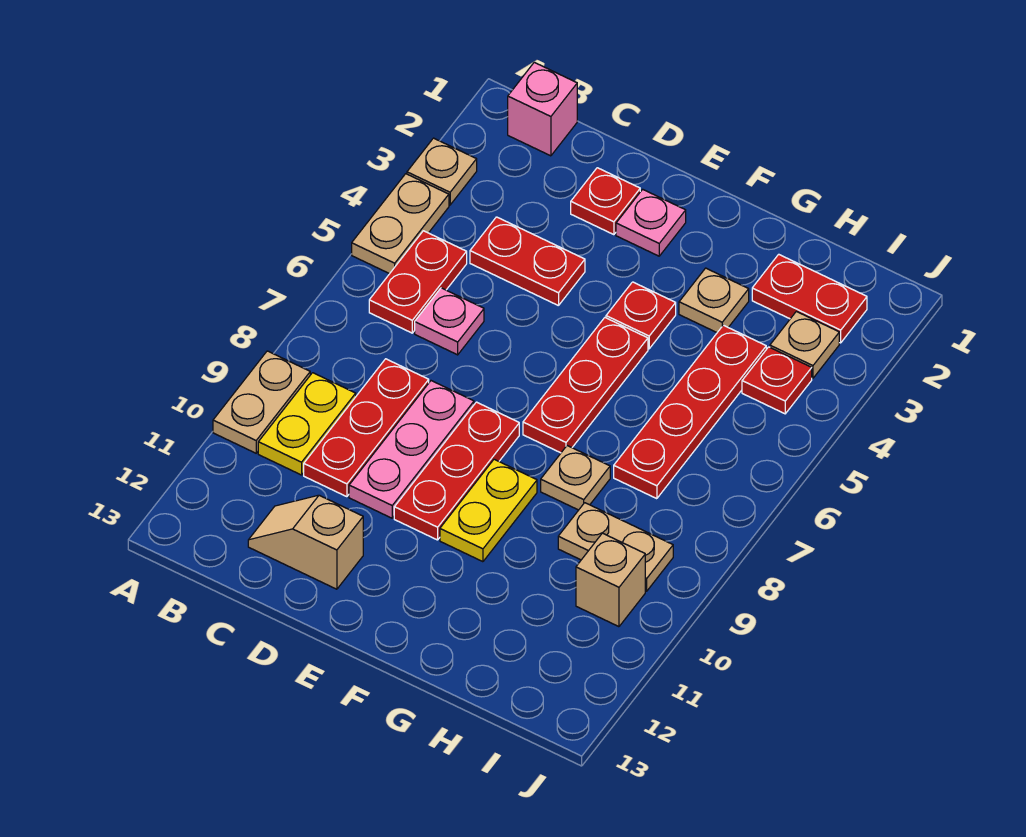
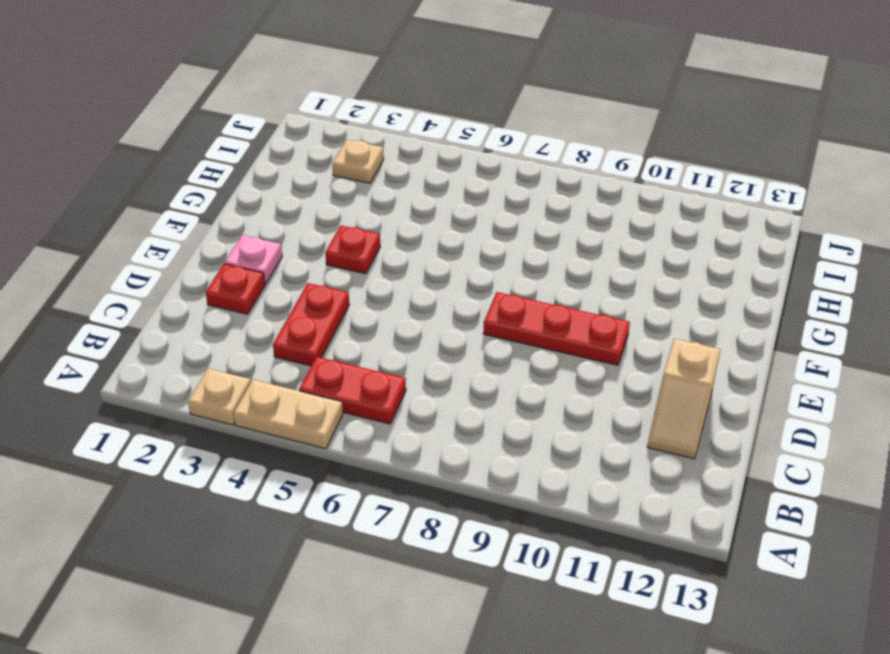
none -> tan 1x2 plate [213,351,310,453]
none -> pink 1x1 brick [508,62,577,156]
none -> yellow 1x2 plate [258,373,356,475]

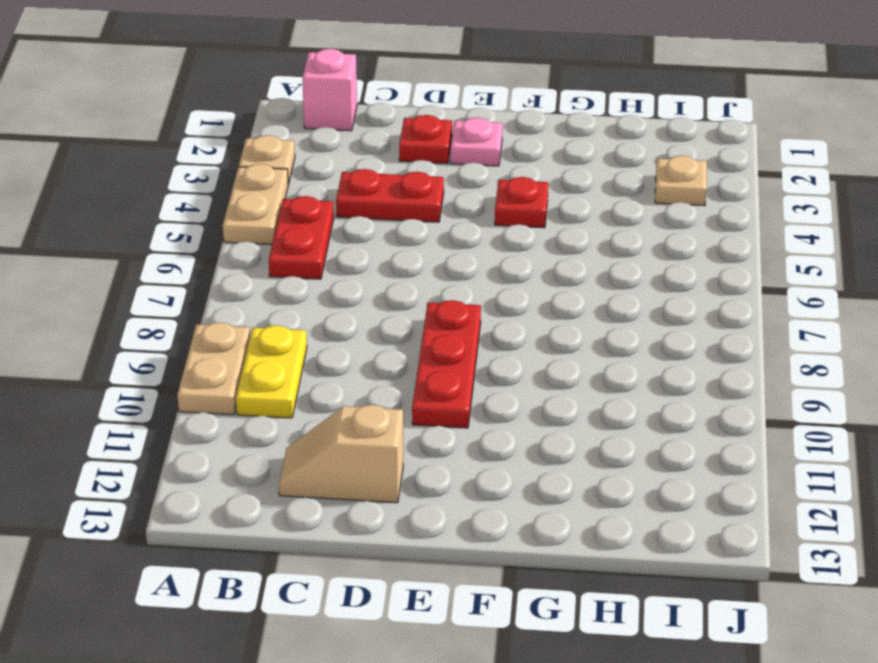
none -> pink 1x1 plate [415,288,484,355]
none -> red 1x3 plate [304,359,429,497]
none -> pink 1x3 plate [349,381,474,518]

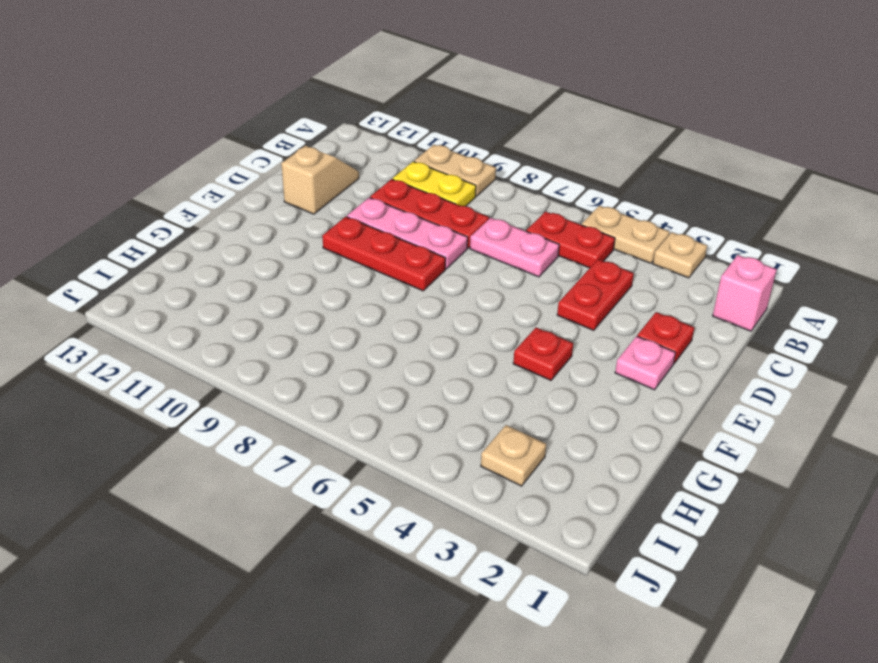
pink 1x2 plate [470,218,559,277] -> pink 1x1 plate [415,288,484,355]
none -> red 1x3 plate [523,318,648,453]
none -> yellow 1x2 plate [440,459,537,562]
none -> tan 1x1 plate [679,268,749,332]

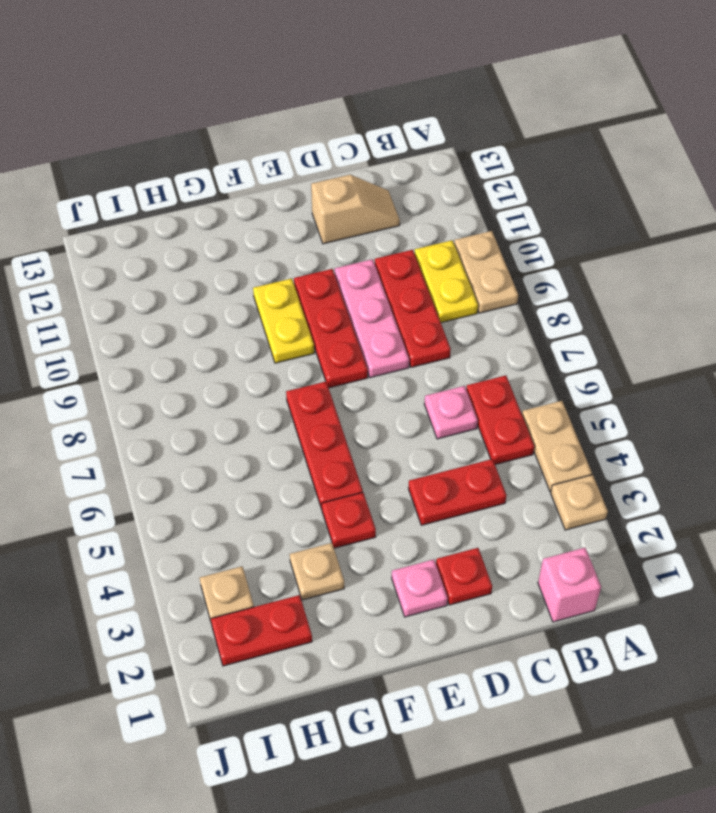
none -> tan 1x1 plate [541,446,610,510]
none -> red 1x4 plate [614,325,766,499]
none -> tan 1x2 plate [558,503,673,591]

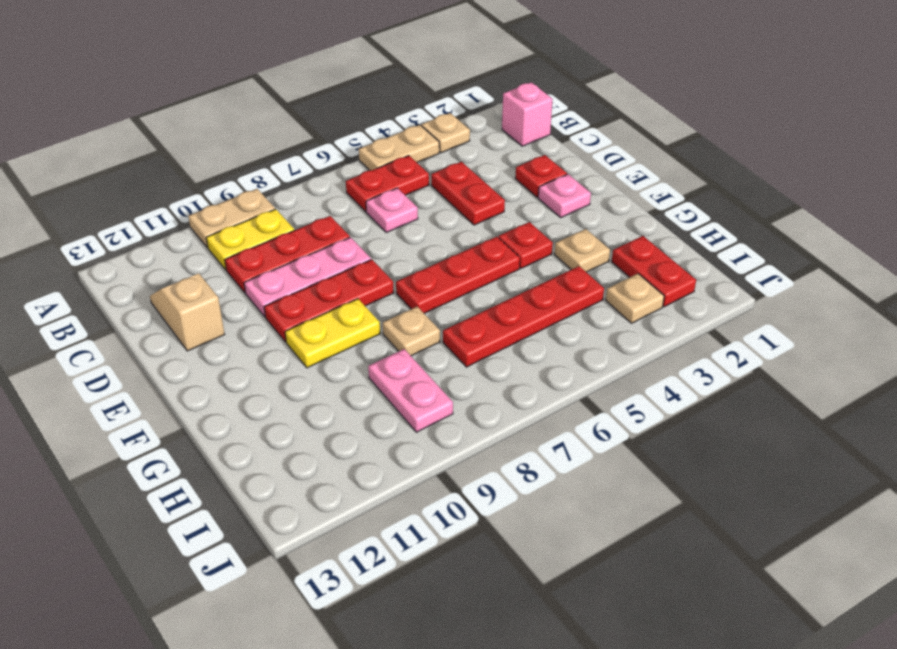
pink 1x2 plate [368,349,453,432] -> tan 1x2 plate [558,503,673,591]
none -> red 1x1 plate [742,347,812,414]
none -> tan 1x1 brick [576,533,645,627]

